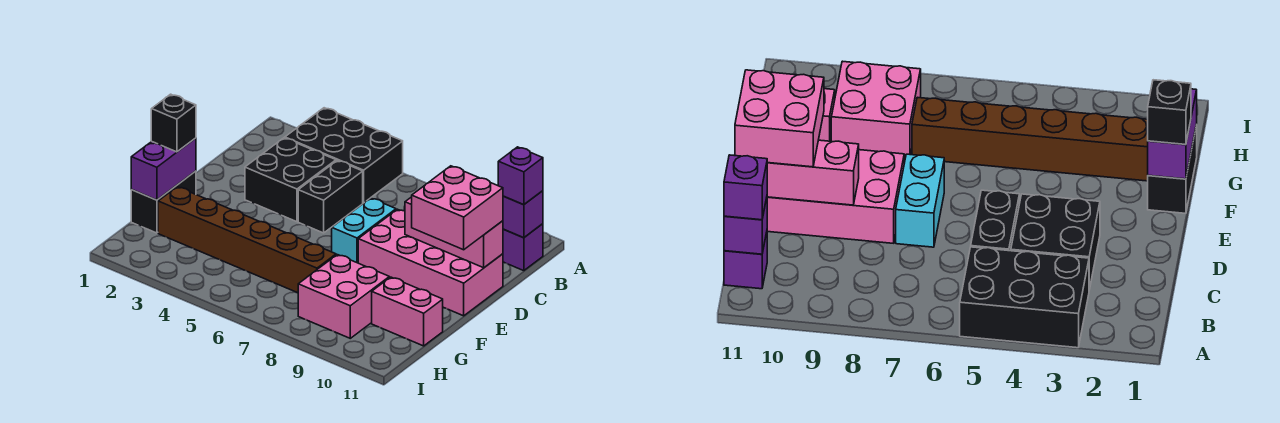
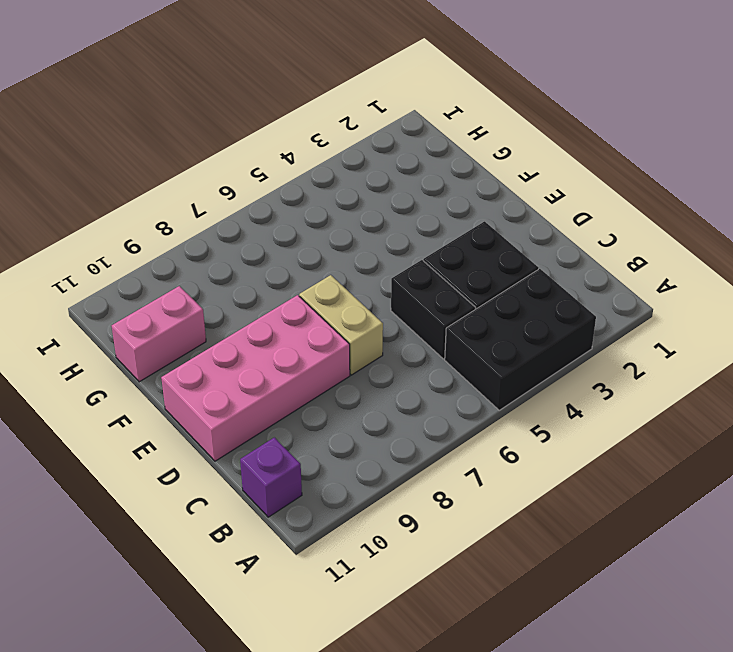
tan 1x2 brick [299,275,383,375] -> cyan 1x2 brick [332,198,396,263]
none -> black 1x2 brick [131,171,196,233]
none -> brown 1x6 brick [158,187,336,293]
none -> pink 2x2 brick [298,255,389,338]

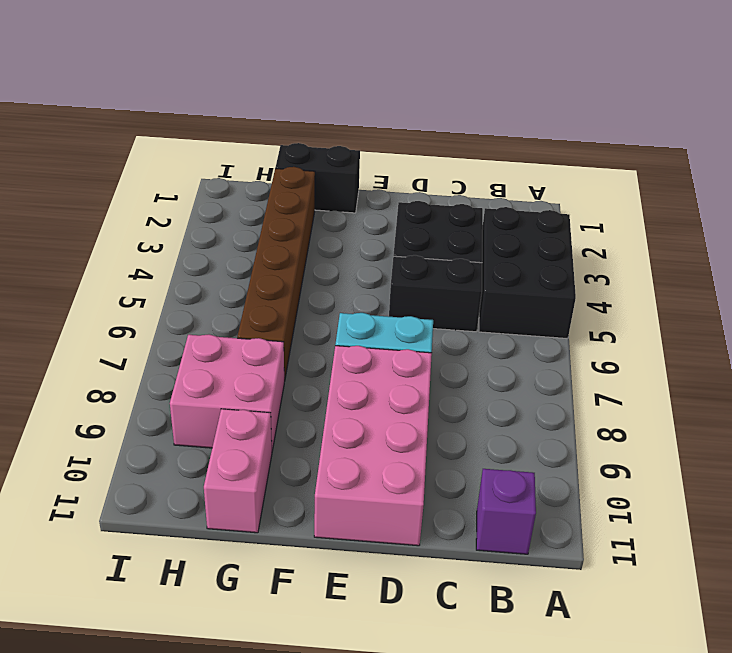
none -> purple 1x1 brick [503,191,543,238]
none -> pink 1x3 brick [405,197,503,268]
none -> purple 1x2 brick [131,138,196,200]

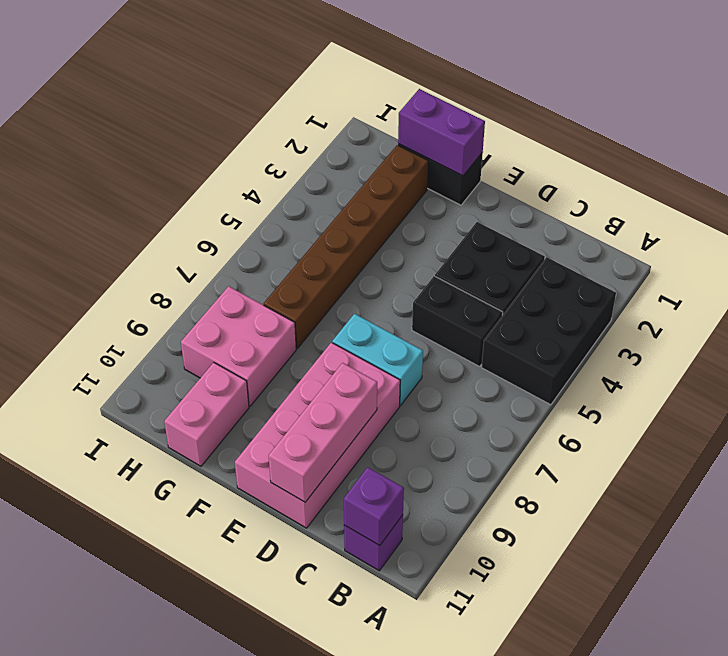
none -> purple 1x1 brick [498,147,543,205]
none -> pink 2x2 brick [412,166,503,250]
none -> black 1x1 brick [151,94,196,152]

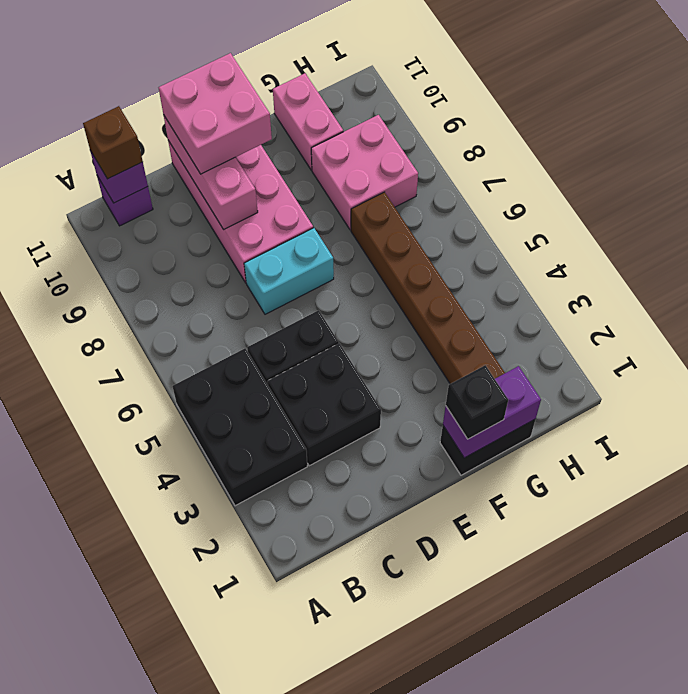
brown 1x1 brick [83,106,143,179] -> purple 1x1 brick [498,147,543,205]

